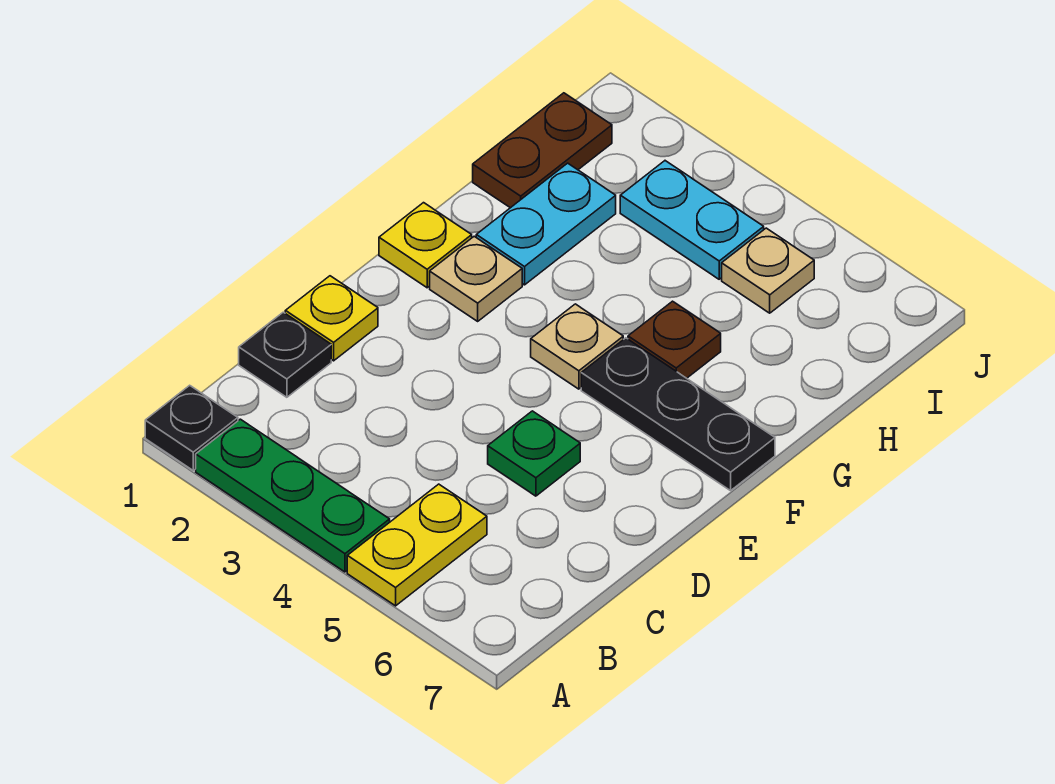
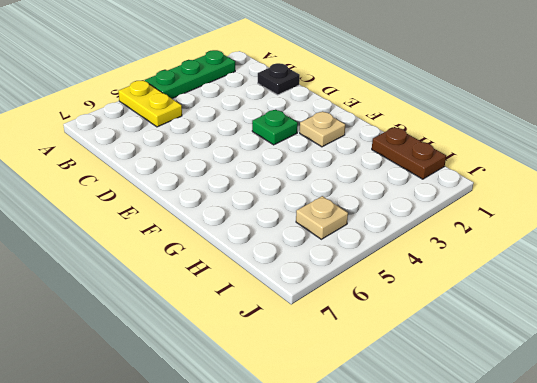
green 1x1 plate [252,110,298,145] -> green 1x1 plate moved to [488,411,580,496]
none -> black 1x1 plate [145,385,238,470]
none -> yellow 1x1 plate [285,276,378,361]
none -> yellow 1x1 plate [379,203,472,288]

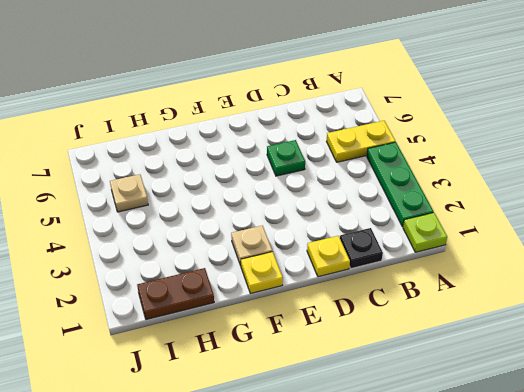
lime 1x1 plate [403,213,447,252] -> black 1x1 plate [145,385,238,470]
none -> tan 1x1 plate [531,304,623,389]
none -> black 1x3 plate [581,338,775,491]
none -> cyan 1x2 plate [476,163,616,285]

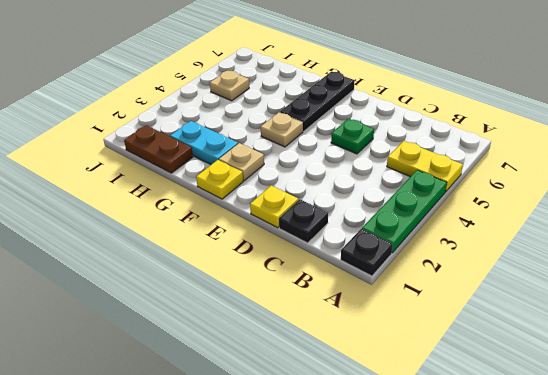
none -> brown 1x1 plate [628,301,721,378]
none -> cyan 1x2 plate [620,161,764,279]

